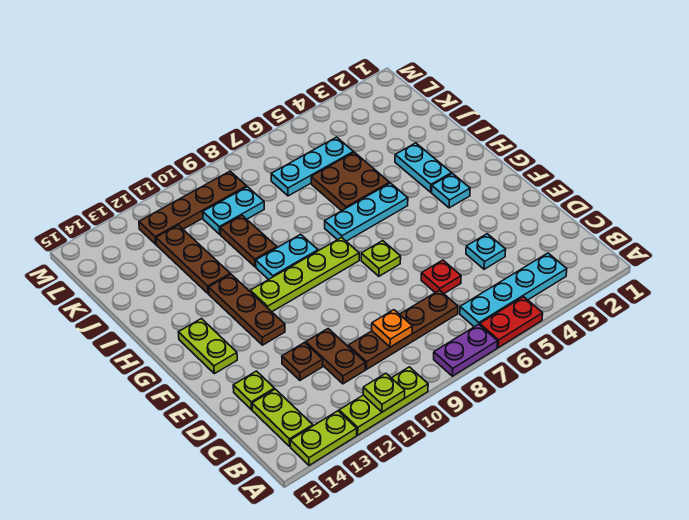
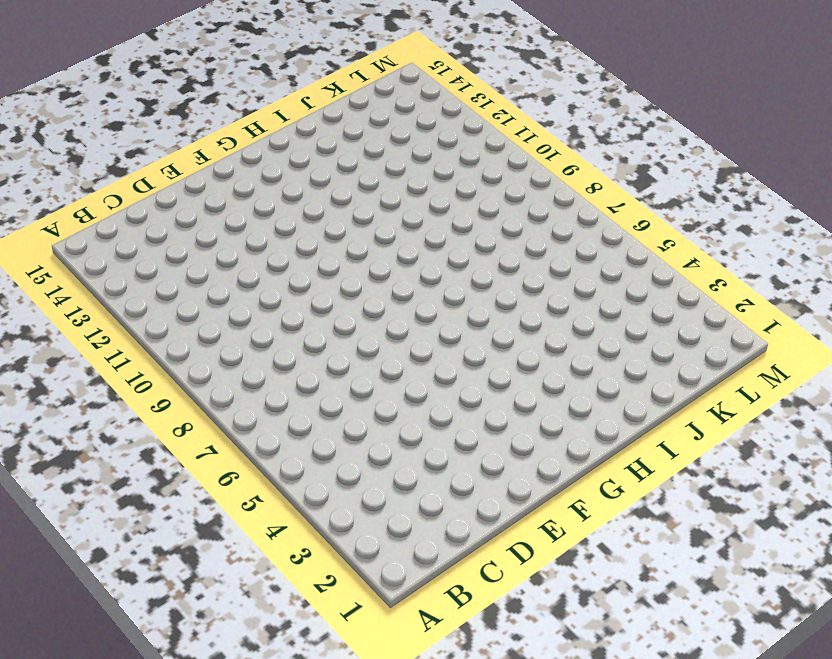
none -> red 1x2 plate [480,297,543,348]
none -> purple 1x2 plate [434,324,498,376]
none -> lime 1x3 plate [339,367,428,435]

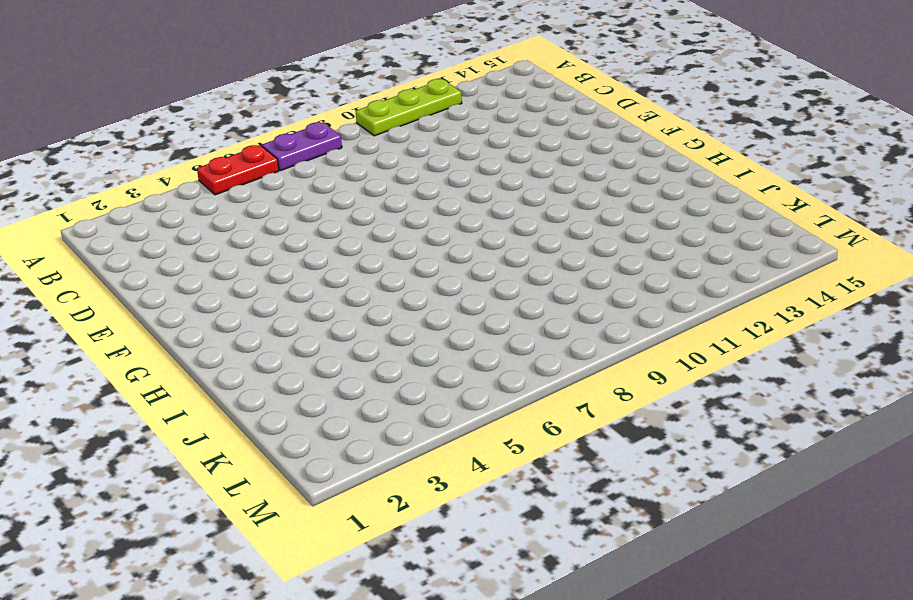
none -> lime 1x2 plate [290,411,357,465]
none -> cyan 1x4 plate [460,253,567,327]
none -> lime 1x2 plate [252,389,313,446]

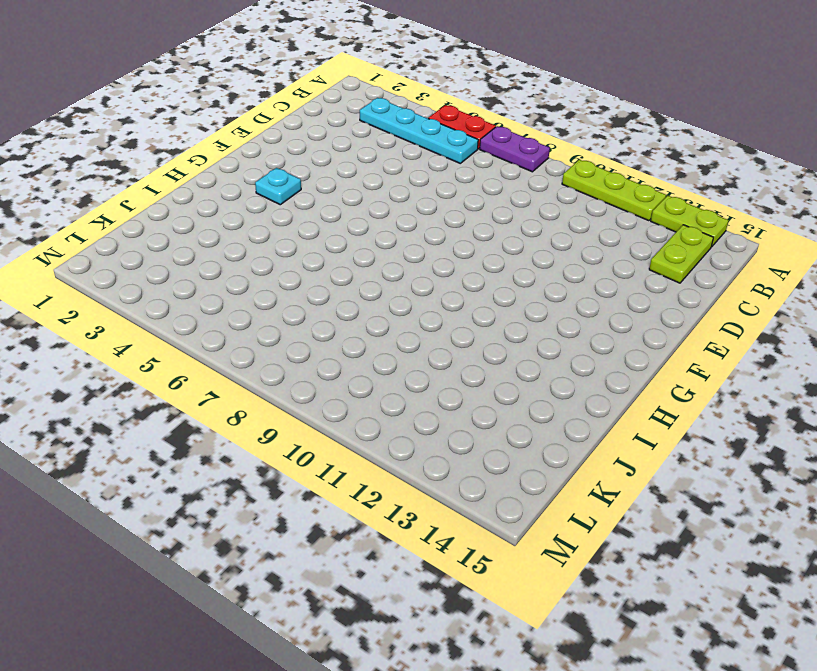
none -> brown 1x4 plate [348,290,458,369]
none -> brown 1x2 plate [306,329,365,384]
none -> cyan 1x1 plate [466,234,506,269]

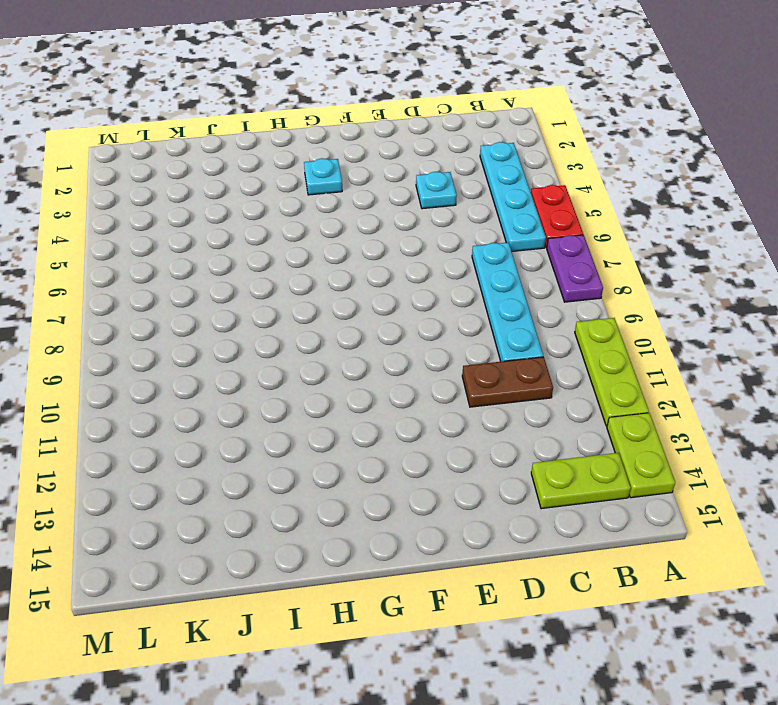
cyan 1x4 plate [472,242,543,362] -> brown 1x4 plate [348,290,458,369]
none -> red 1x1 plate [421,260,461,293]
none -> brown 1x1 plate [282,343,323,380]
none -> lime 1x1 plate [233,371,274,410]

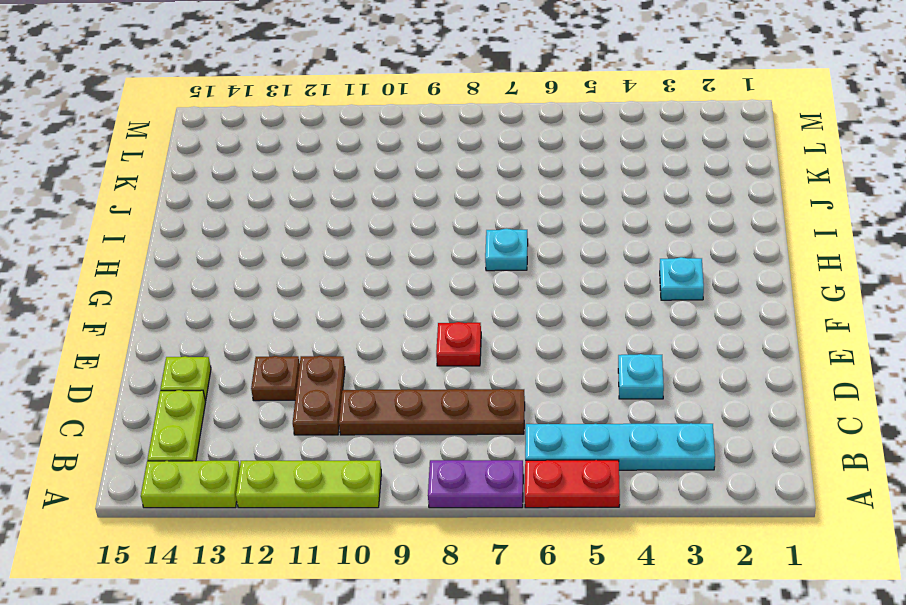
red 1x1 plate [436,322,481,366] -> red 1x1 plate moved to [421,260,461,293]
cyan 1x1 plate [485,229,528,271] -> cyan 1x3 plate [325,183,408,241]
none -> lime 1x1 plate [361,241,401,276]
none -> brown 1x3 plate [209,274,285,345]
none -> lime 1x2 plate [178,319,237,374]

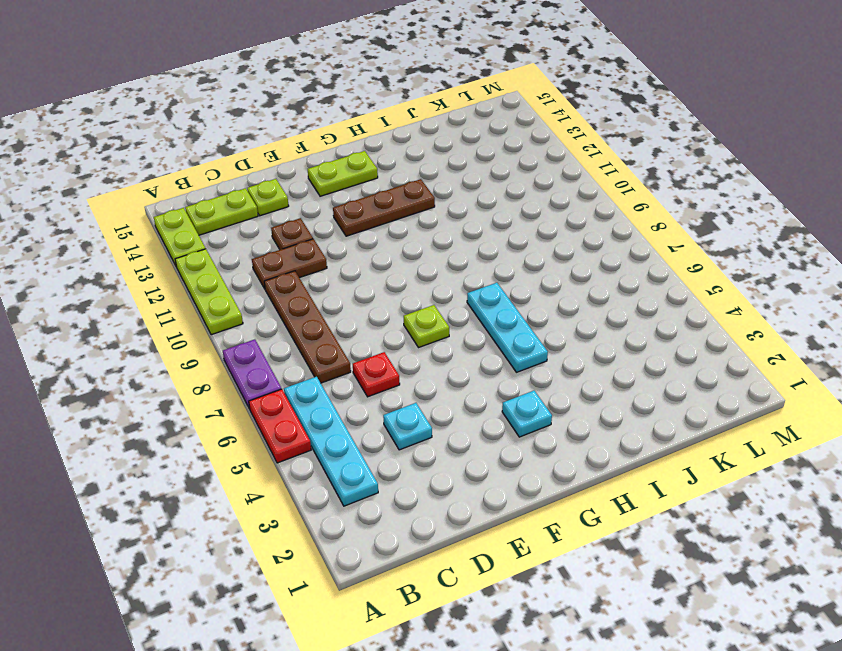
none -> lime 1x4 plate [250,237,359,312]
none -> cyan 1x2 plate [395,143,452,192]
none -> cyan 1x2 plate [256,234,318,279]

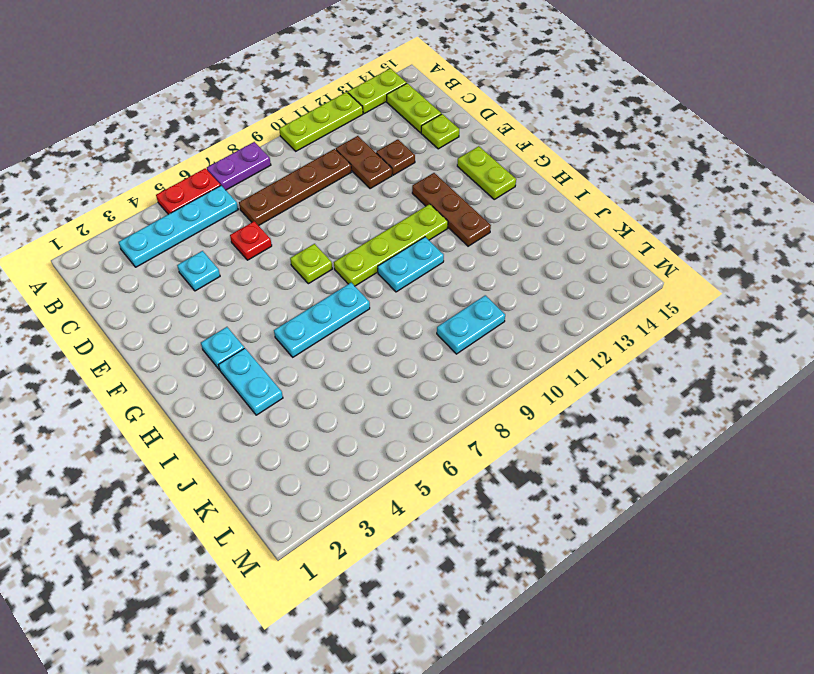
none -> brown 2x2 plate [311,152,390,211]
none -> brown 1x2 plate [220,215,277,267]
none -> brown 1x3 plate [156,225,230,294]

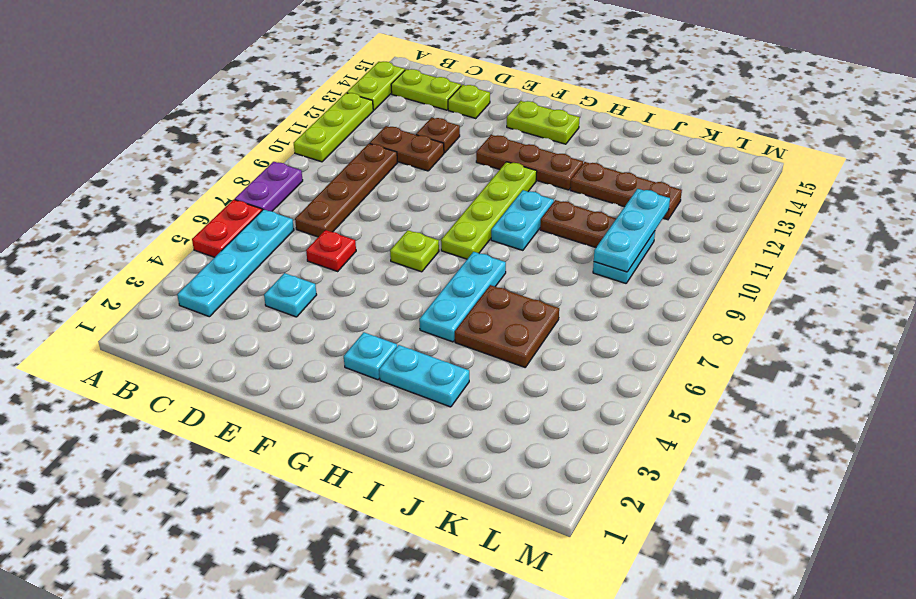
cyan 1x3 plate [594,189,670,272] -> cyan 1x3 plate moved to [271,137,354,196]
none -> brown 1x4 plate [139,171,247,244]
none -> lime 1x1 plate [363,373,405,412]
none -> orange 1x1 plate [372,310,412,347]

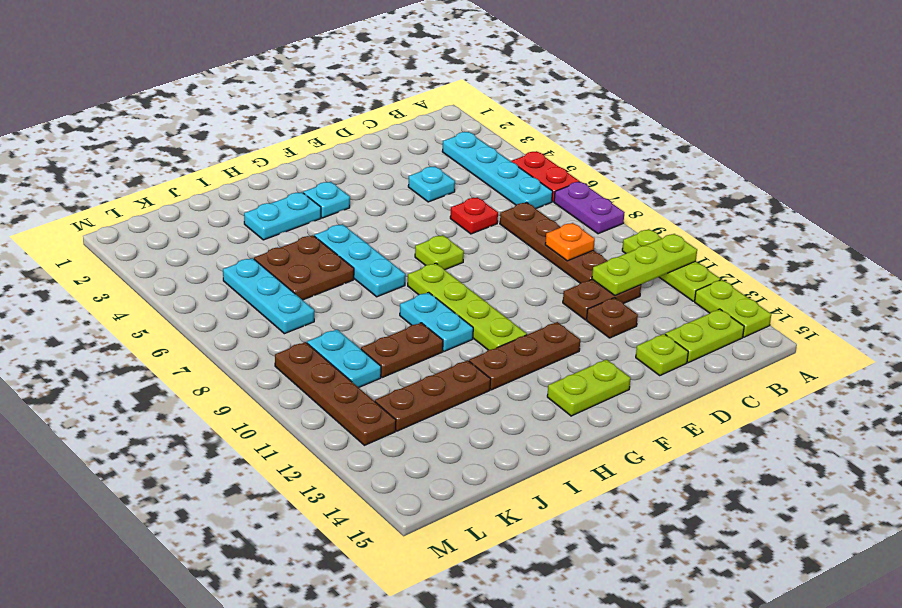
lime 1x3 plate [592,234,697,296] -> lime 1x1 plate [363,373,405,412]

